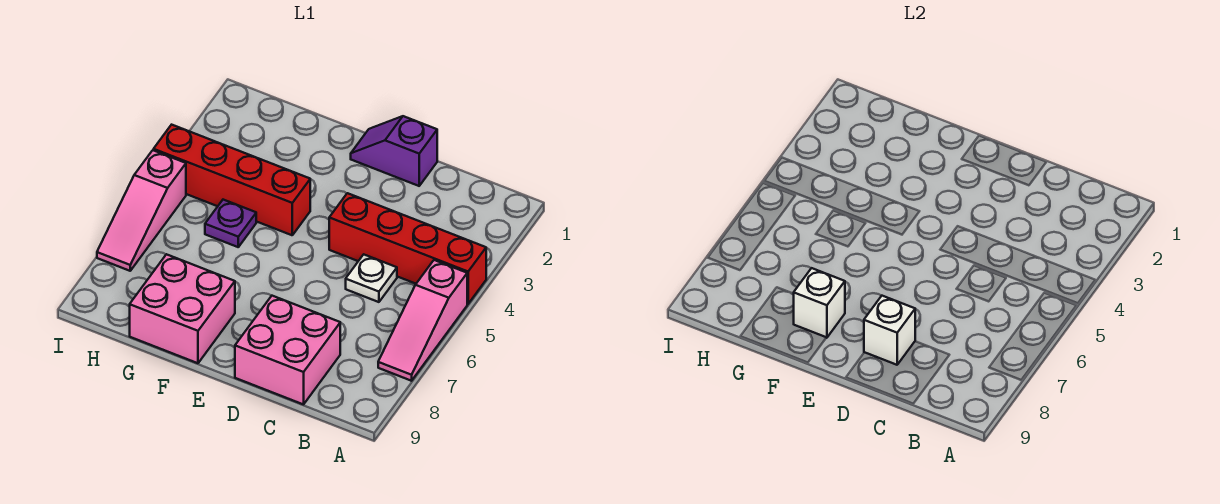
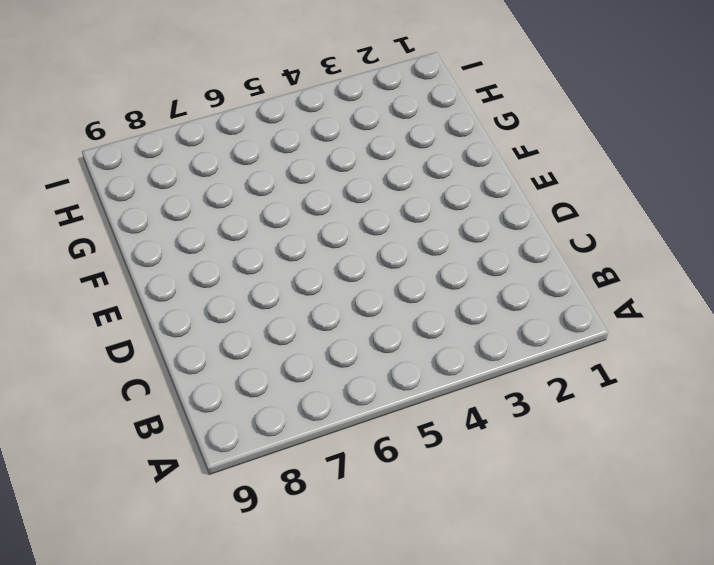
none -> red 1x4 brick [329,193,486,304]
none -> pink 1x3 slope [378,260,467,381]

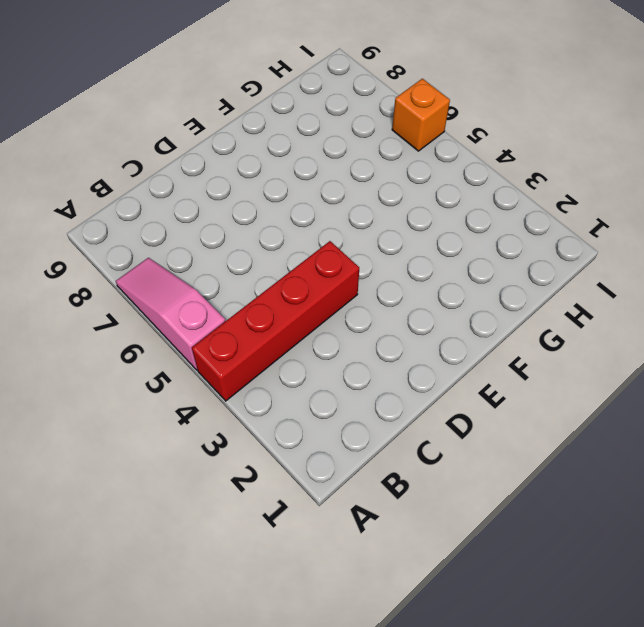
orange 1x1 brick [392,79,450,151] -> pink 1x3 slope [97,150,186,271]
none -> white 1x1 plate [346,254,397,302]
none -> pink 2x2 brick [235,296,340,404]

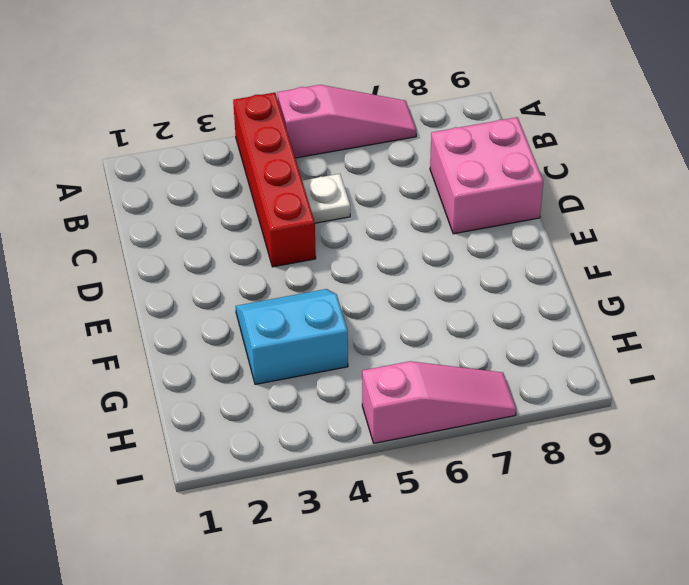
cyan 2x2 slope [236,289,348,384] -> red 1x4 brick [154,125,310,235]
none -> purple 1x2 slope [351,116,437,186]
none -> pink 2x2 brick [130,254,235,363]

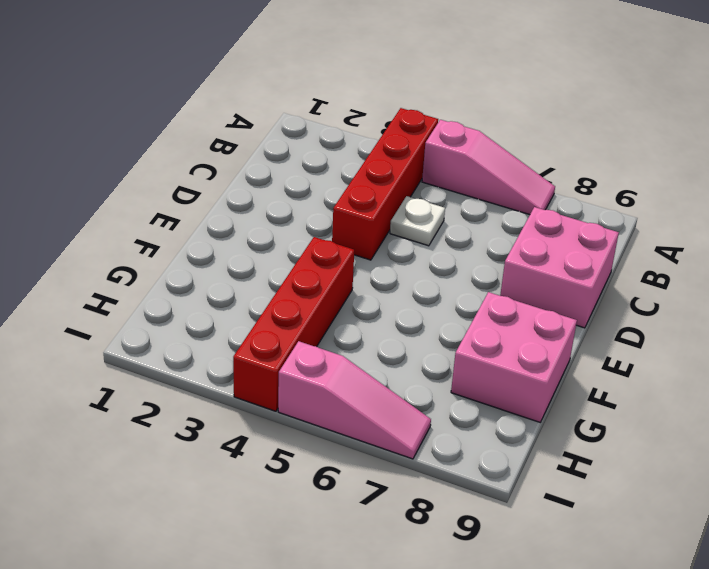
none -> purple 1x2 slope [351,116,437,186]
none -> purple 1x1 plate [205,200,256,247]

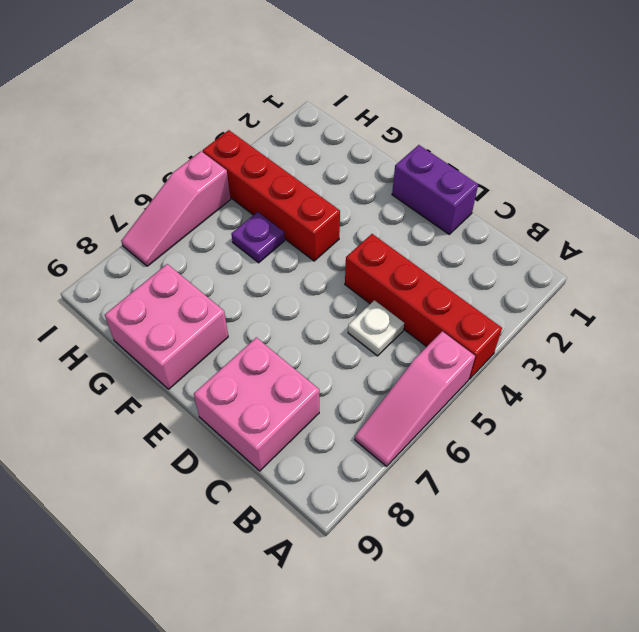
purple 1x2 brick [392,145,478,234] -> purple 1x2 slope [351,116,437,186]
none -> white 1x1 brick [864,296,915,365]
none -> white 1x1 brick [794,268,845,338]

